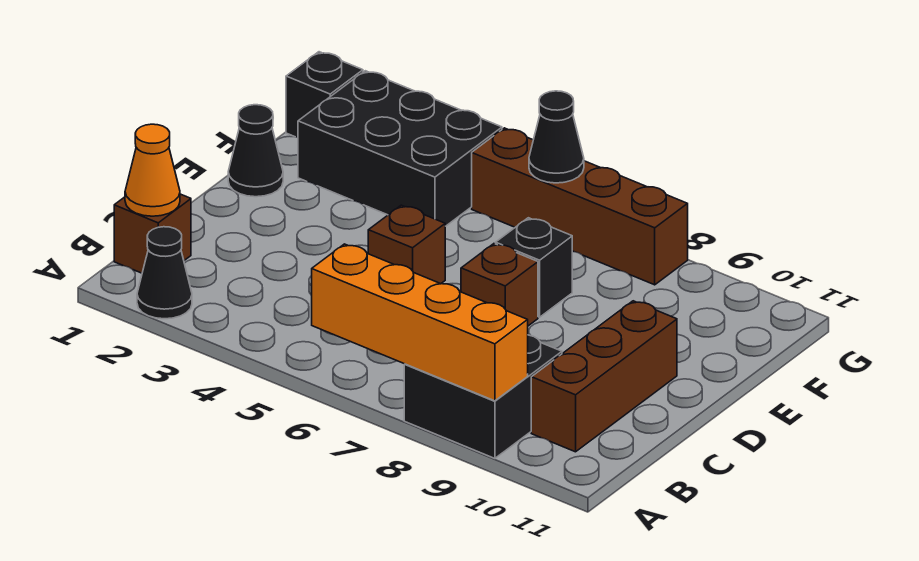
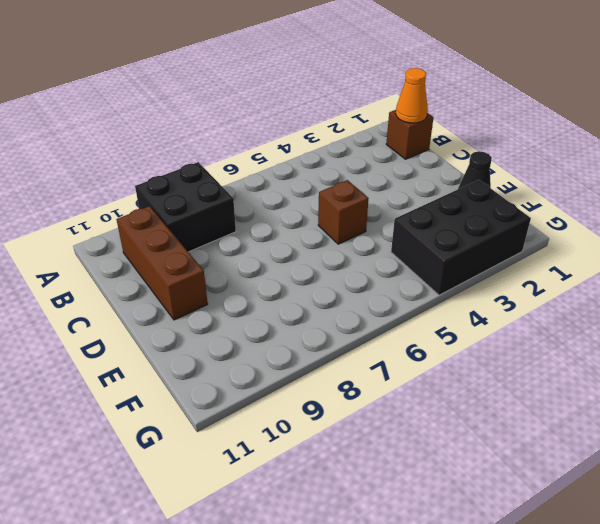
none -> black 1x1 cone [137,227,192,319]
none -> brown 1x1 brick [461,244,538,326]
none -> black 1x1 brick [496,218,572,317]

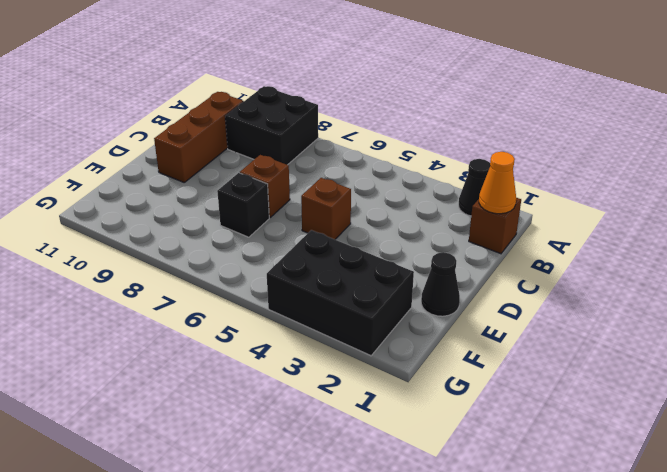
none -> black 1x1 brick [286,52,363,138]
none -> brown 1x4 brick [472,128,688,285]
none -> orange 1x4 brick [312,244,528,401]

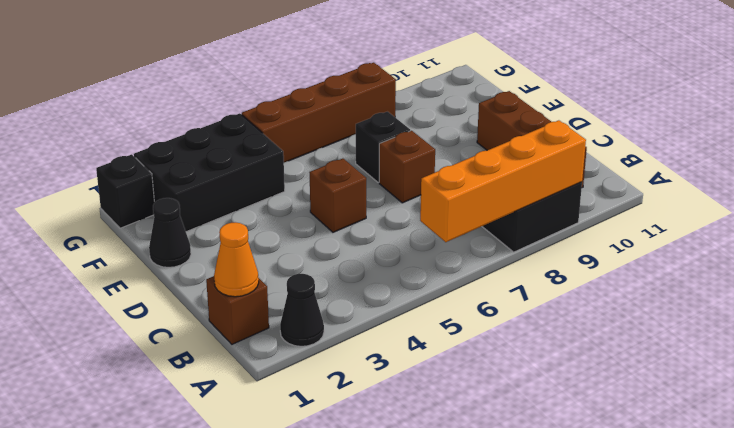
none -> black 1x1 cone [529,91,584,183]

